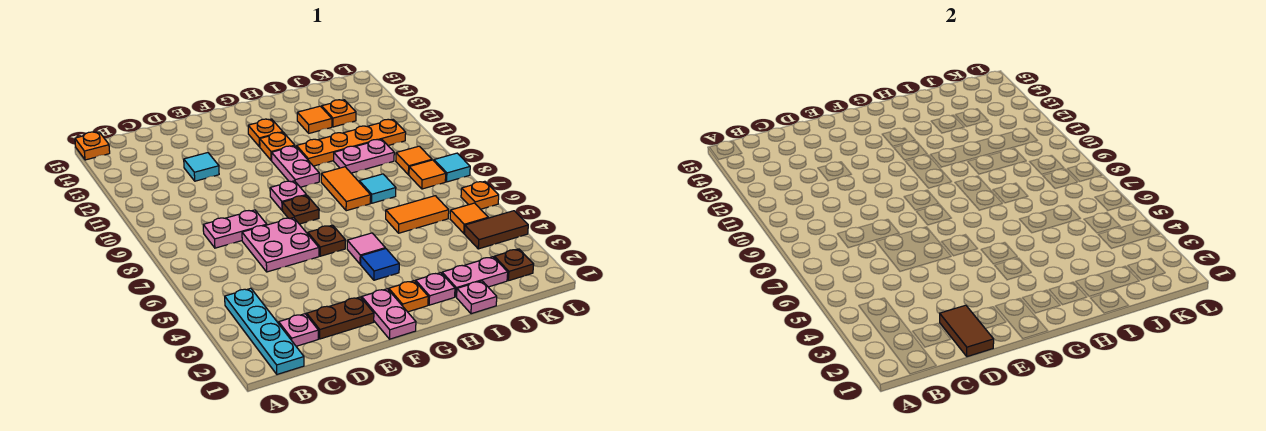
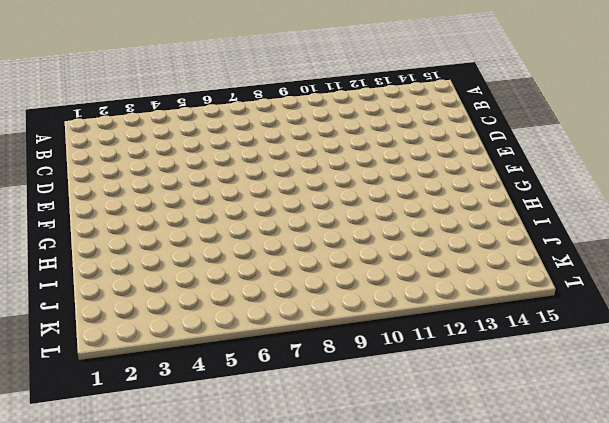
none -> orange 1x1 plate [75,132,110,160]
none -> cyan 1x4 plate [225,288,304,374]
none -> pink 1x1 plate [279,314,318,346]
none -> pink 1x2 plate [203,210,267,248]

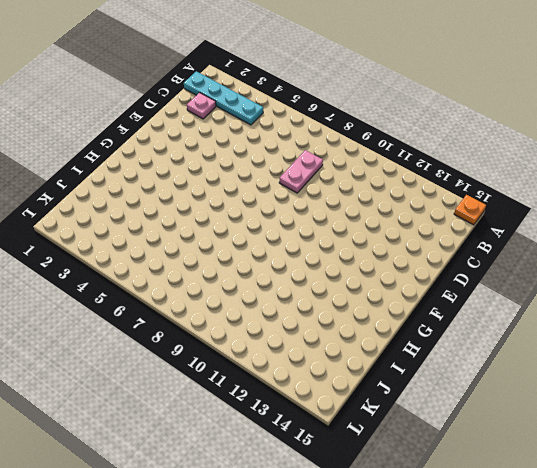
none -> brown 1x2 plate [307,297,374,339]
none -> pink 2x2 plate [242,218,319,272]
none -> cyan 1x1 tile [184,153,219,181]
none -> pink 1x2 plate [362,289,416,339]

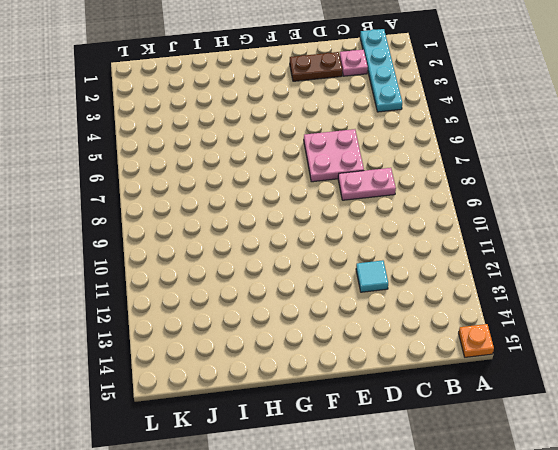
none -> pink 1x2 plate [362,289,416,339]
none -> brown 1x1 plate [307,225,345,256]
none -> brown 1x1 plate [282,195,319,224]
none -> pink 1x1 plate [270,181,306,210]

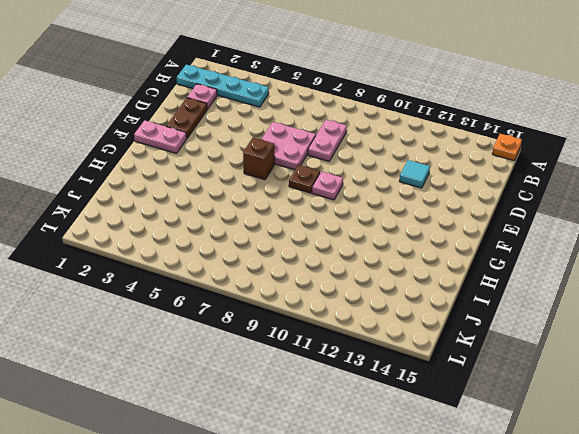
brown 1x1 brick [243,138,275,180] -> brown 1x1 plate [307,225,345,256]
none -> orange 1x1 plate [388,281,428,312]
none -> blue 1x1 tile [361,248,399,280]
none -> pink 1x1 tile [347,233,385,264]
none -> pink 1x2 plate [272,146,319,187]

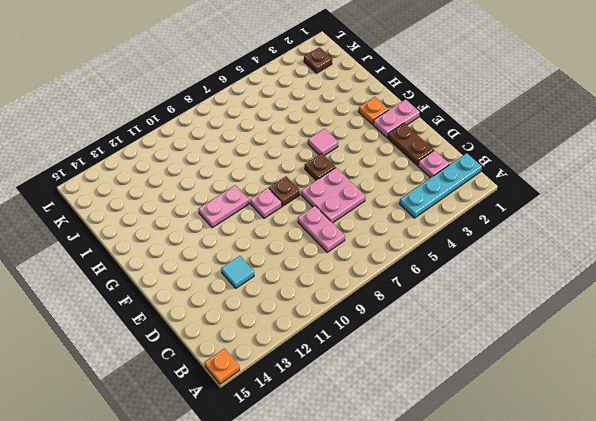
none -> blue 1x1 tile [361,248,399,280]
none -> orange 1x1 plate [260,132,295,160]
none -> orange 1x1 plate [248,119,283,147]
none -> pink 1x1 plate [416,273,455,305]

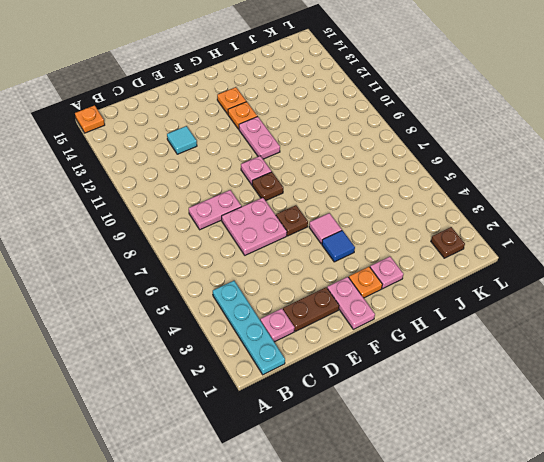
none -> orange 1x2 tile [321,167,371,211]
none -> orange 1x4 plate [297,119,406,166]
none -> pink 1x1 plate [457,281,497,314]
none -> pink 1x2 plate [442,257,508,297]

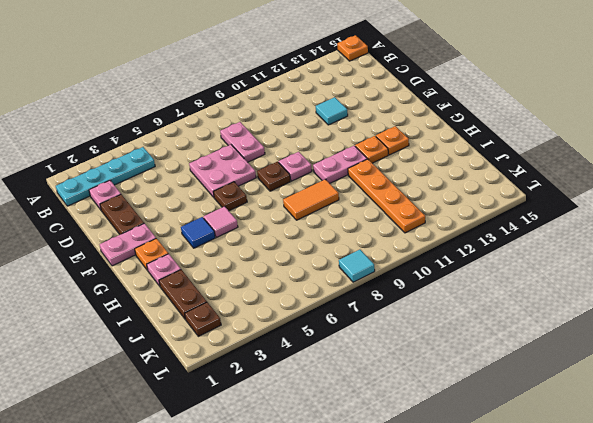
brown 1x2 plate [159,270,207,319] -> pink 1x2 plate [442,257,508,297]
none -> pink 1x1 plate [457,281,497,314]
none -> orange 1x2 tile [386,196,449,233]
none -> cyan 1x1 tile [359,174,396,203]
none -> pink 1x2 plate [334,139,394,173]

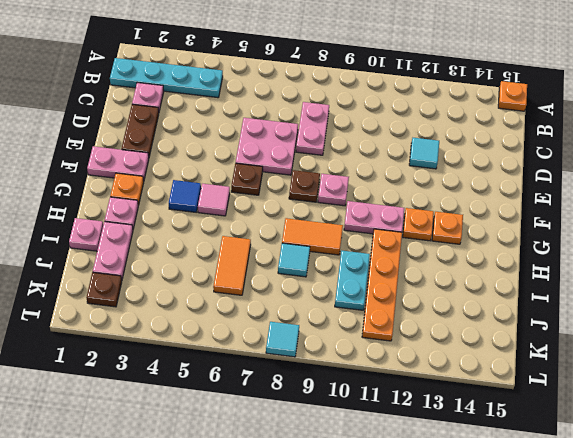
cyan 1x2 plate [335,251,370,310] -> pink 1x2 plate [334,139,394,173]
none -> orange 1x1 tile [297,106,332,133]
none -> orange 1x1 plate [322,100,356,127]
none -> brown 1x2 tile [464,211,528,249]
none -> orange 1x1 tile [450,203,488,233]

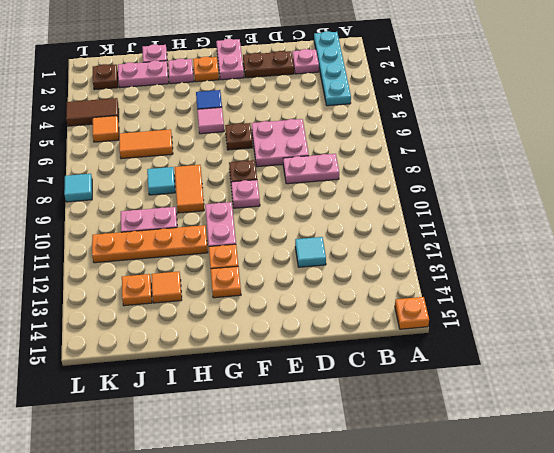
none -> orange 1x1 tile [409,160,446,189]
none -> orange 1x1 tile [396,146,432,175]
none -> orange 1x1 plate [461,181,499,209]
none -> brown 1x2 tile [940,305,994,357]

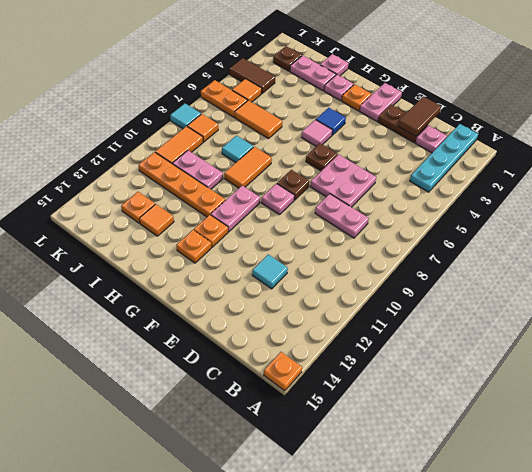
orange 1x2 plate [201,80,248,117] -> orange 1x1 plate [461,181,499,209]
orange 1x2 tile [155,126,203,164] -> orange 1x1 tile [396,146,432,175]

